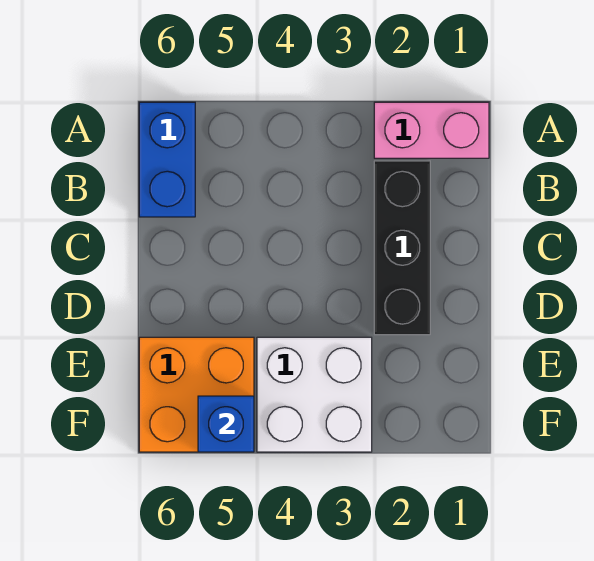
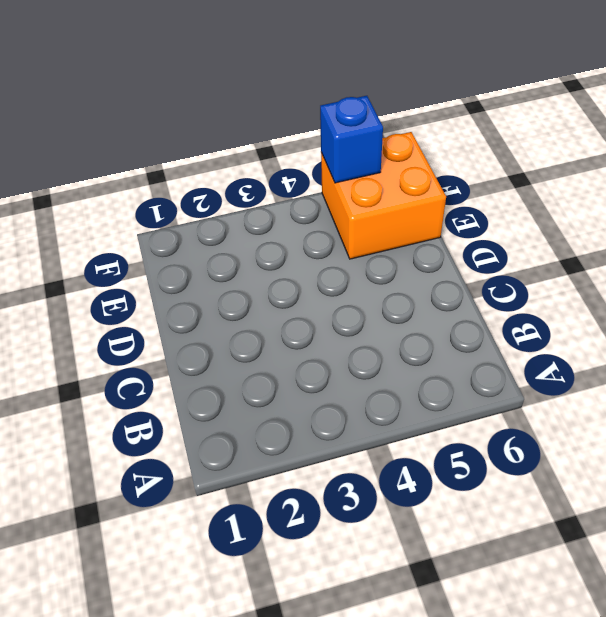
none -> pink 1x2 brick [374,102,489,158]
none -> blue 1x2 brick [139,102,195,217]

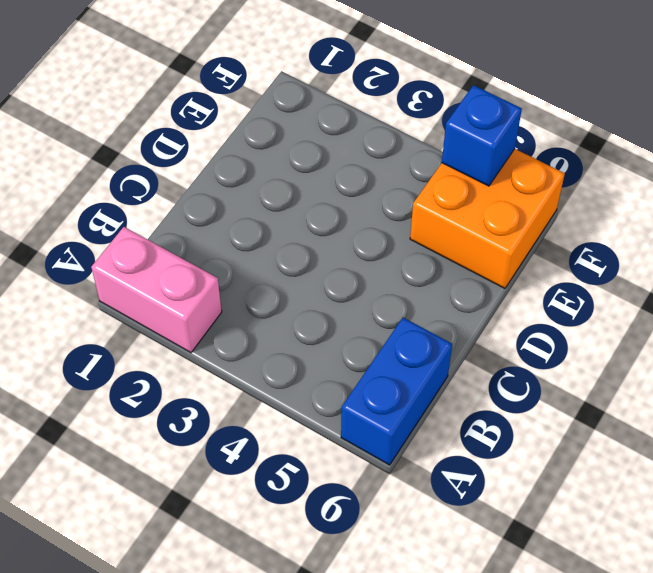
none -> black 1x3 brick [374,161,430,335]
none -> white 2x2 brick [257,337,372,452]

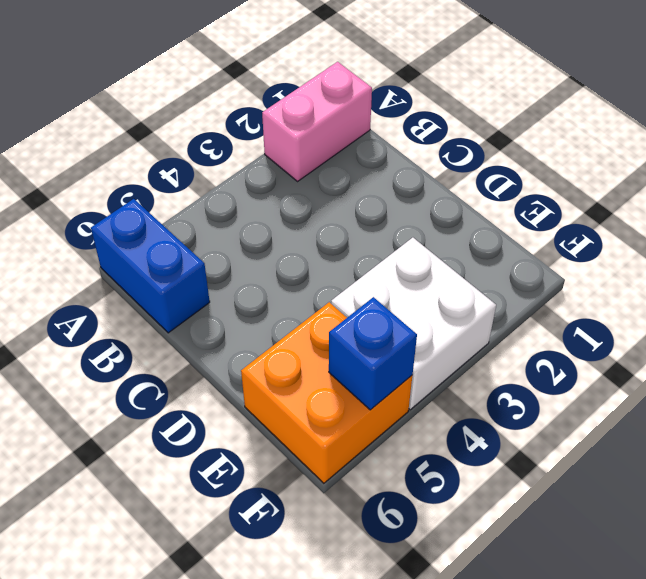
none -> black 1x3 brick [374,161,430,335]

